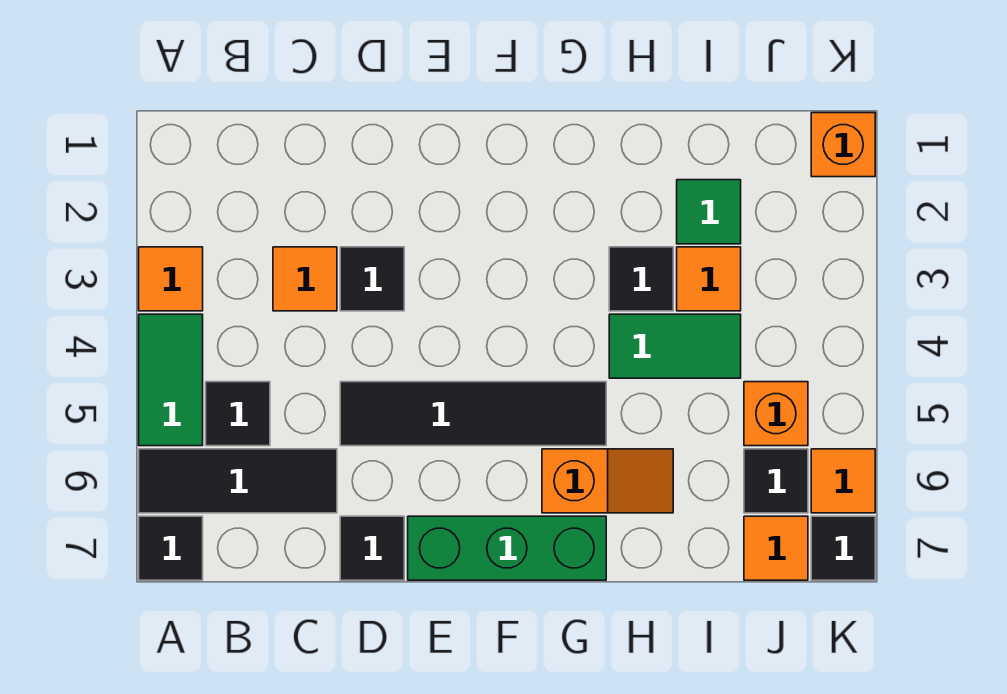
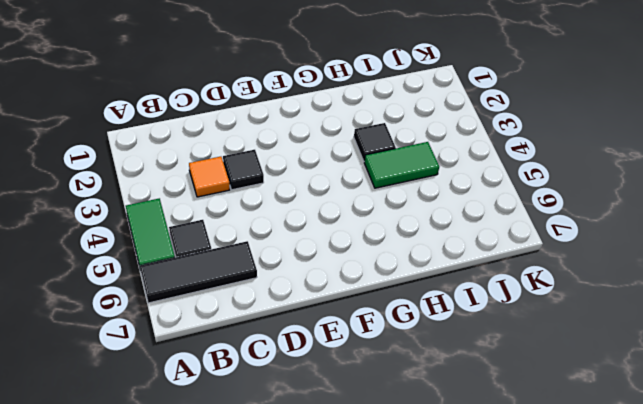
none -> orange 1x1 tile [139,247,203,311]
none -> black 1x1 tile [139,516,203,580]
none -> black 1x4 tile [340,382,606,446]

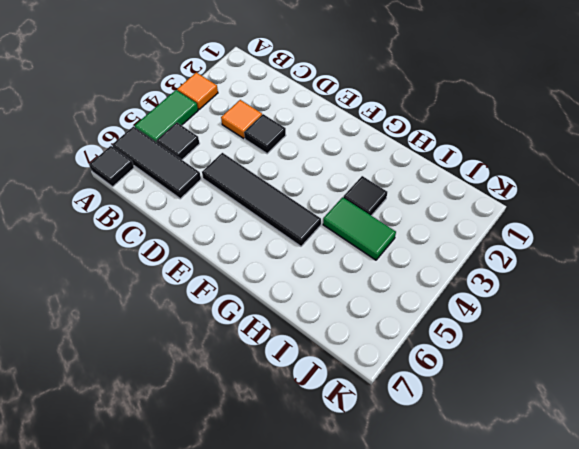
none -> black 1x1 tile [340,516,404,580]
none -> green 1x3 brick [408,516,606,580]
none -> orange 1x2 slope [542,449,673,513]

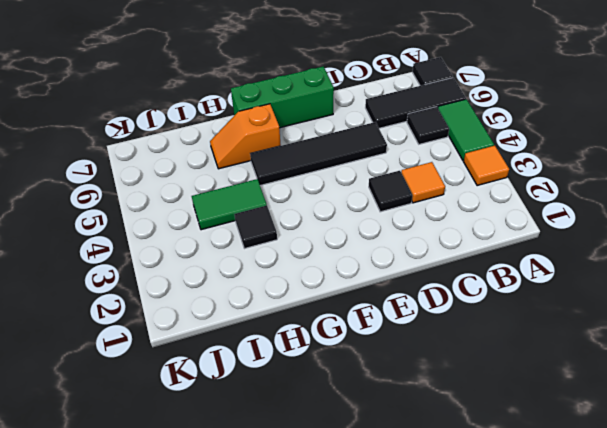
none -> black 1x1 tile [340,516,404,580]
none -> green 1x1 tile [677,180,741,244]
none -> orange 1x1 tile [677,247,741,311]

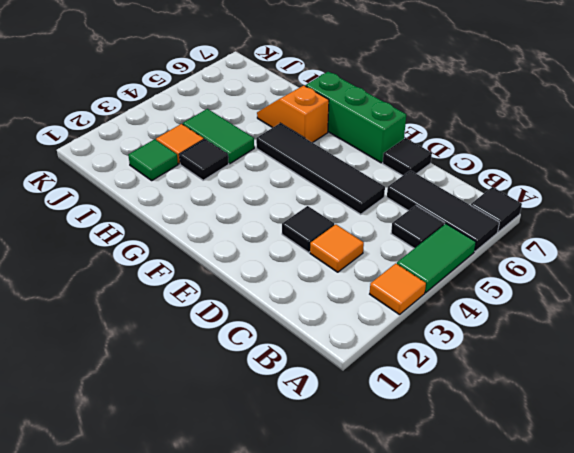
none -> orange 1x1 brick [744,382,808,446]
none -> black 1x1 tile [744,449,808,513]
none -> orange 1x1 tile [744,516,808,580]

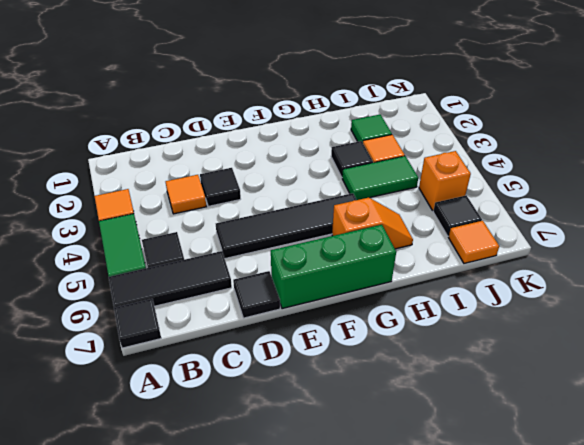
none -> orange 1x1 brick [811,113,875,177]
none -> orange 1x1 tile [811,449,875,513]
none -> black 1x1 tile [811,516,875,580]

